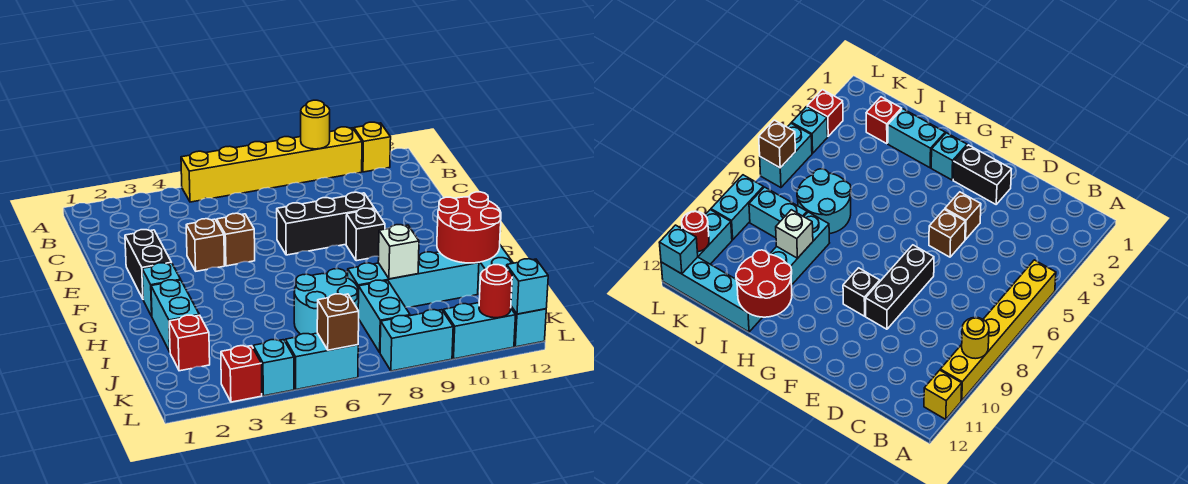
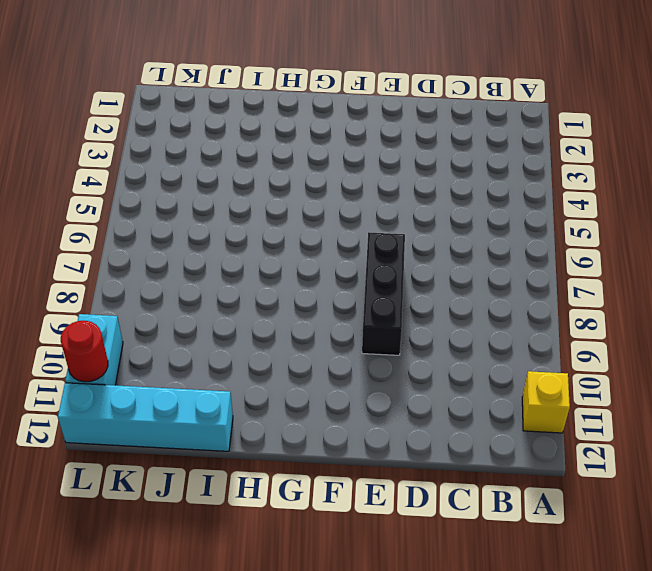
none -> yellow 1x6 brick [181,127,362,202]
none -> black 1x2 brick [125,230,172,299]
none -> brown 1x1 brick [186,219,225,271]

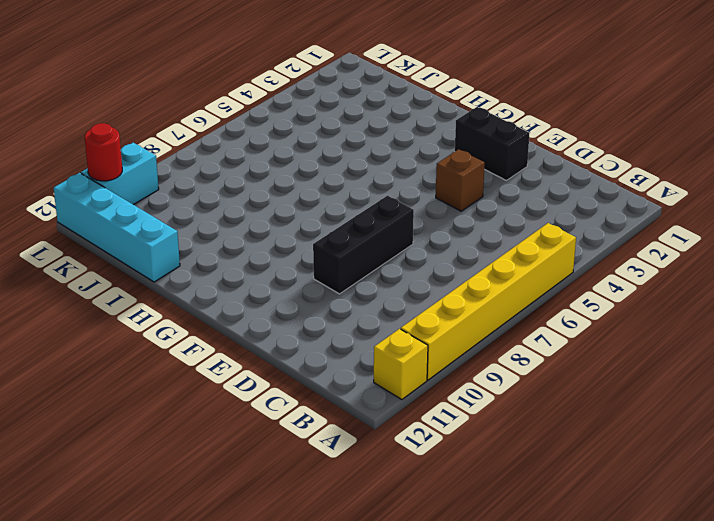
none -> brown 1x1 brick [217,213,255,266]
none -> black 1x1 brick [346,208,385,261]
none -> cyan 1x1 brick [142,263,181,316]

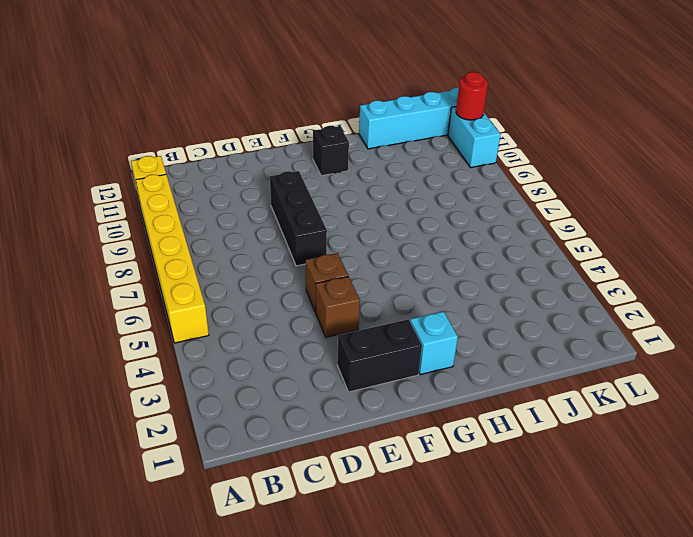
black 1x1 brick [313,126,349,176] -> black 1x1 brick moved to [346,208,385,261]
none -> cyan 1x2 brick [151,280,199,352]
none -> cyan 2x2 round brick [294,269,359,334]
none -> cyan 1x4 brick [348,252,479,307]

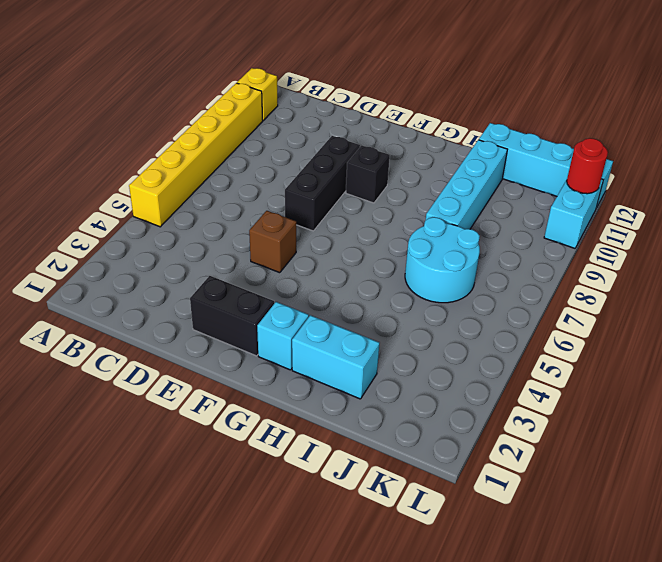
none -> brown 1x1 brick [186,219,225,271]
none -> red 1x1 brick [169,315,210,371]
none -> cyan 1x2 brick [358,280,410,352]

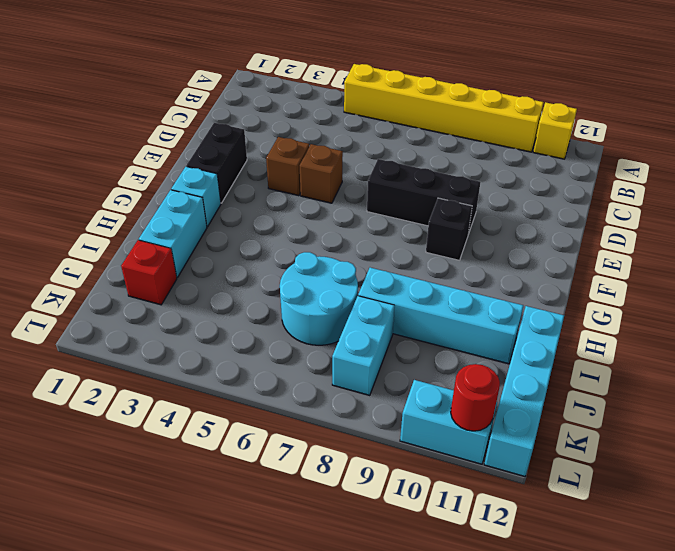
none -> red 1x1 brick [221,346,262,402]
none -> cyan 1x1 brick [253,340,294,396]
none -> cyan 1x2 brick [285,333,358,390]

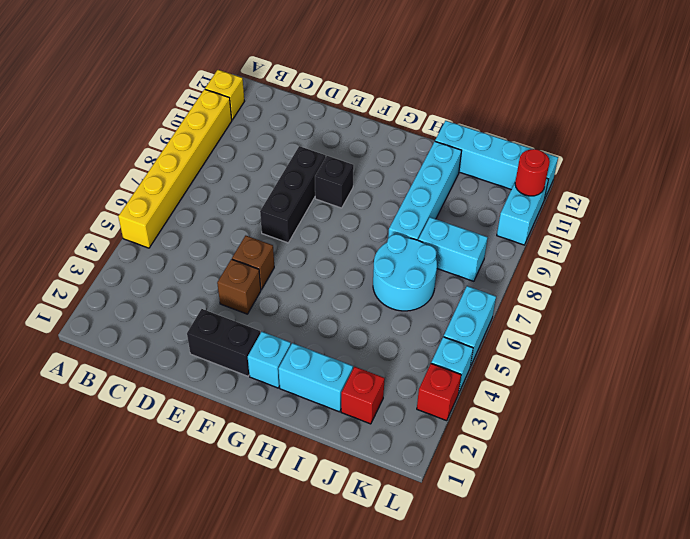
none -> cyan 1x2 brick [380,310,453,371]
none -> yellow 1x1 round brick [301,100,330,149]
none -> red 2x2 round brick [437,192,501,263]

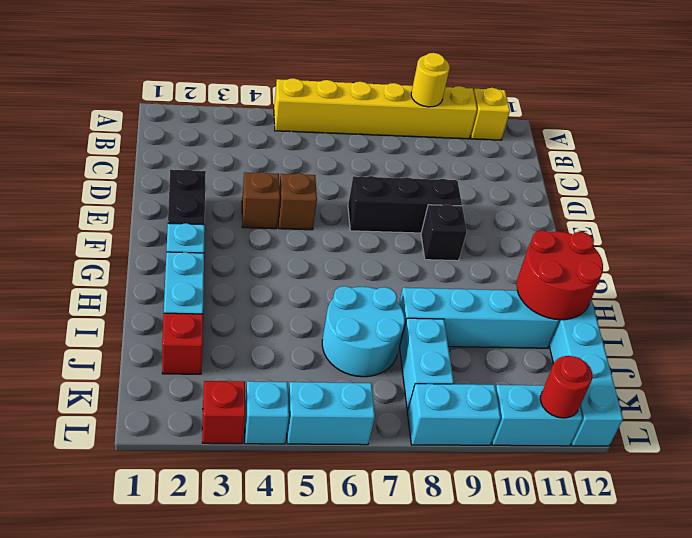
none -> white 1x1 brick [378,225,419,279]
none -> brown 1x1 brick [317,294,359,350]
none -> cyan 1x1 brick [507,259,548,314]

